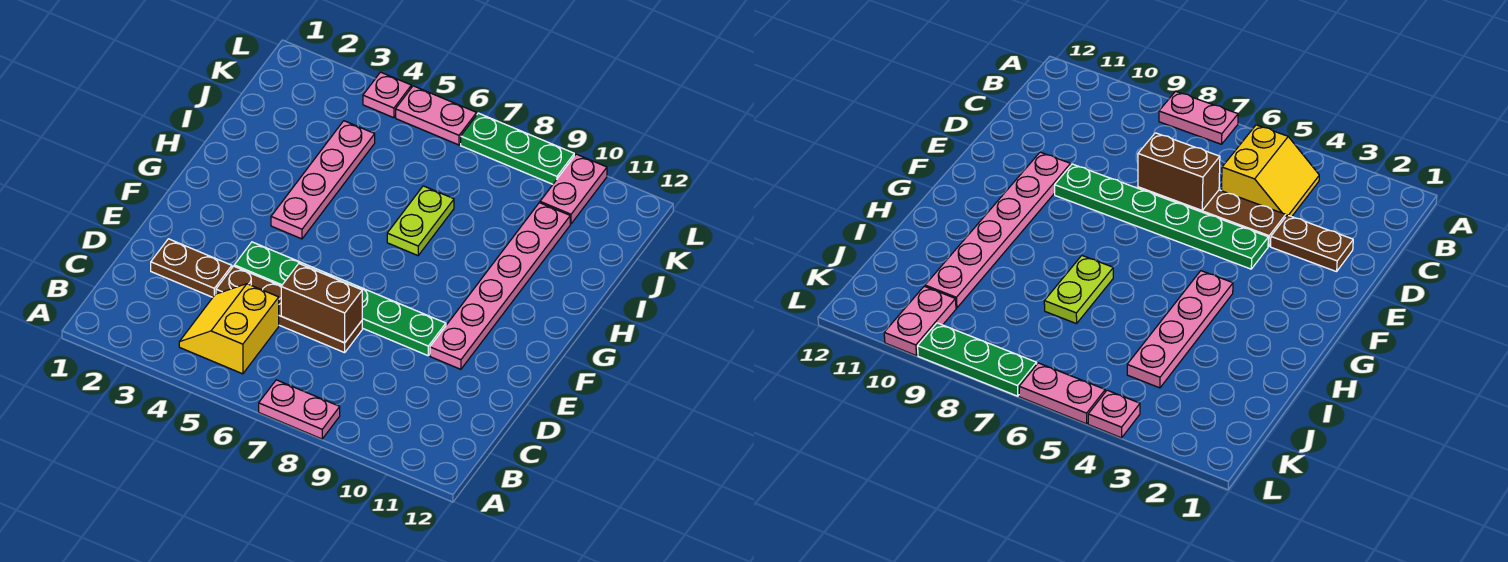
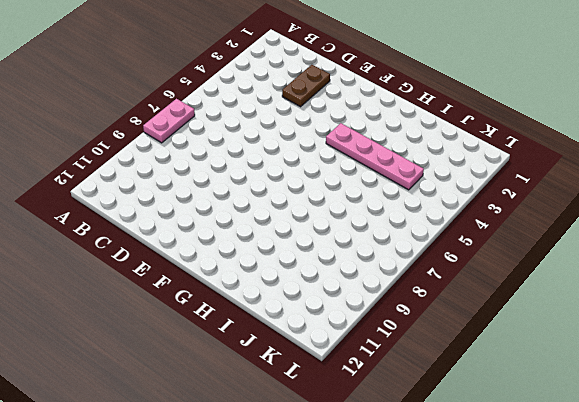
none -> yellow 2x2 slope [179,284,279,374]
none -> brown 1x4 plate [216,266,362,353]
none -> green 1x6 plate [234,242,446,356]

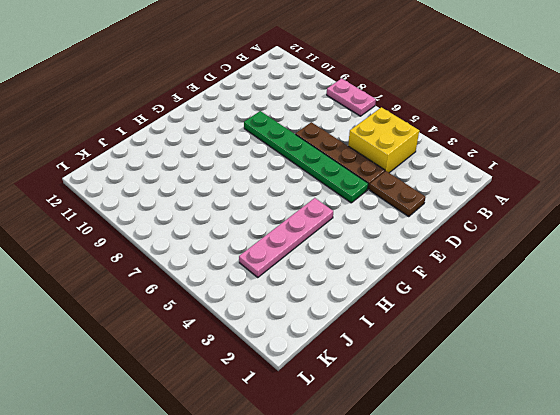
yellow 2x2 brick [348,107,419,173] -> yellow 2x2 slope [179,284,279,374]
none -> pink 1x6 plate [430,203,570,369]
none -> lime 1x2 plate [387,186,454,256]
none -> pink 1x2 plate [540,154,607,224]

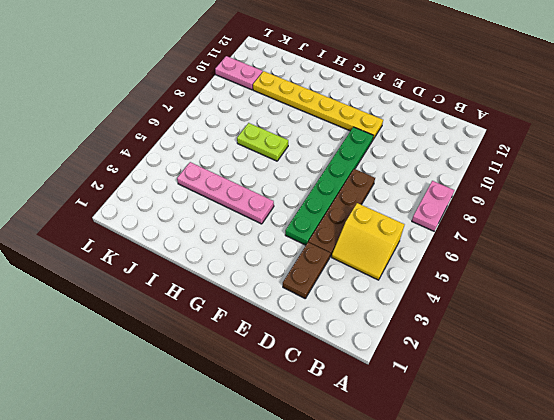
yellow 1x6 plate [253,71,383,139] -> pink 1x6 plate [430,203,570,369]
none -> pink 1x1 plate [363,72,411,118]
none -> pink 1x2 plate [396,86,477,145]
none -> green 1x3 plate [461,113,574,184]

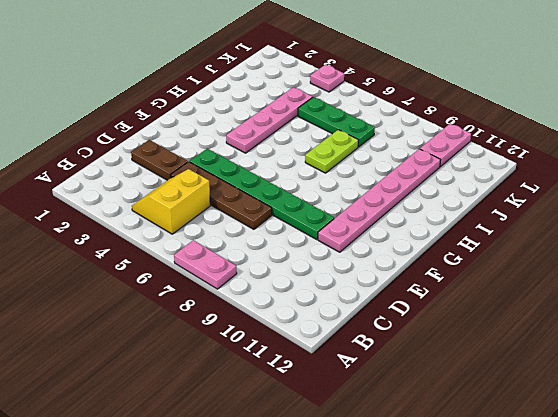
green 1x3 plate [298,97,375,147] -> green 1x3 plate moved to [461,113,574,184]
none -> pink 1x2 plate [396,86,477,145]
none -> brown 1x2 brick [281,264,362,343]

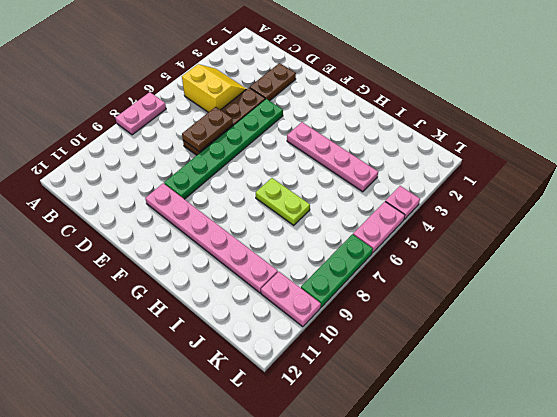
brown 1x2 plate [182,107,233,152] -> brown 1x2 brick [281,264,362,343]

